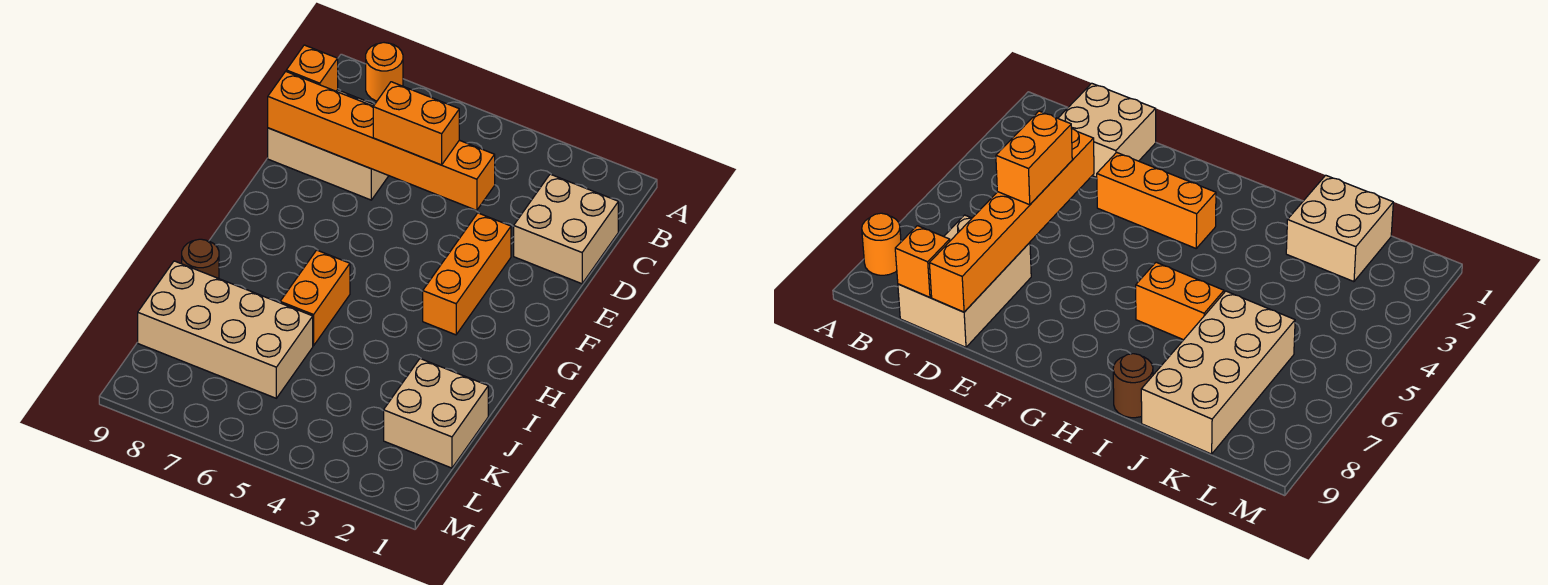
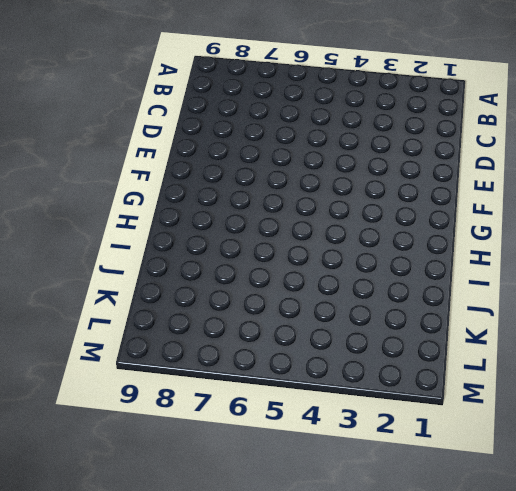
none -> orange 1x1 round brick [366,43,403,101]
none -> tan 2x2 brick [514,174,618,284]

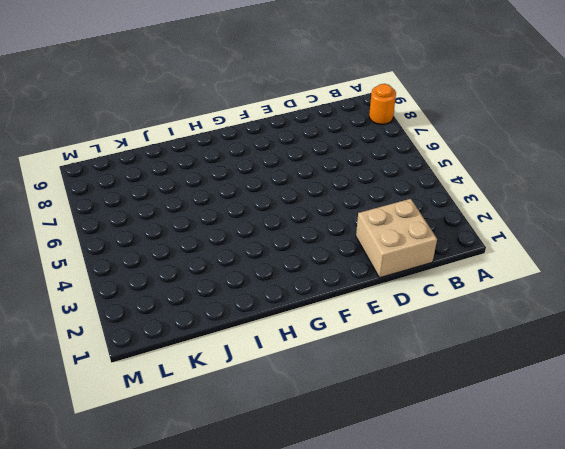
none -> tan 2x3 brick [268,90,389,200]
none -> orange 1x3 brick [423,213,511,335]

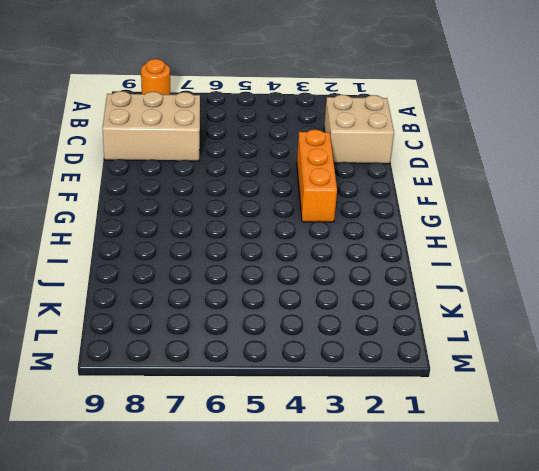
none -> orange 1x2 brick [280,250,350,346]
none -> brown 1x1 round brick [182,239,219,279]

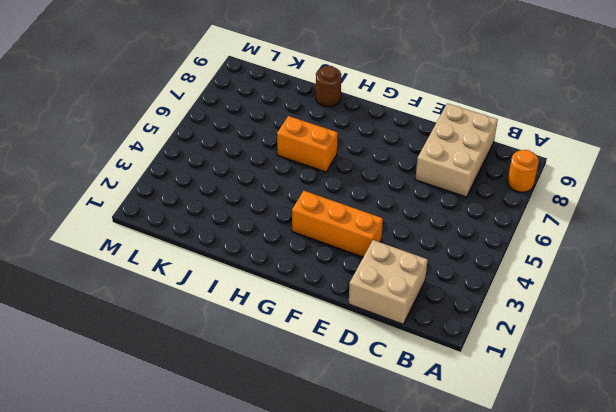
none -> tan 2x2 brick [384,359,488,468]
none -> tan 2x4 brick [138,261,313,398]

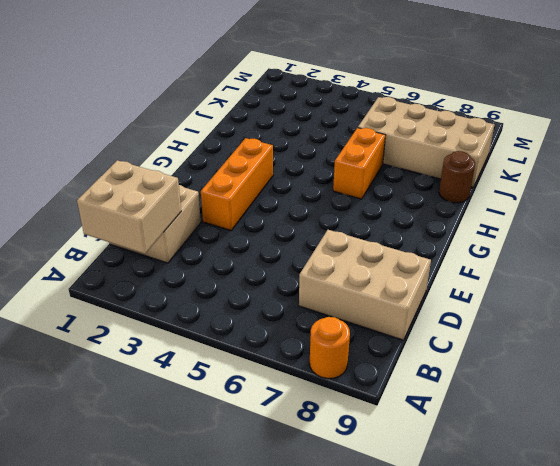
tan 2x2 brick [77,160,181,254] -> tan 2x2 brick moved to [384,359,488,468]
none -> orange 1x1 brick [286,45,338,91]
none -> orange 1x6 brick [268,71,495,210]

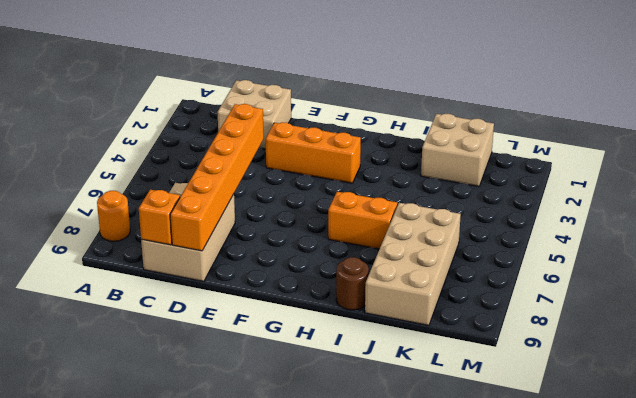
none -> orange 1x2 brick [373,82,459,165]

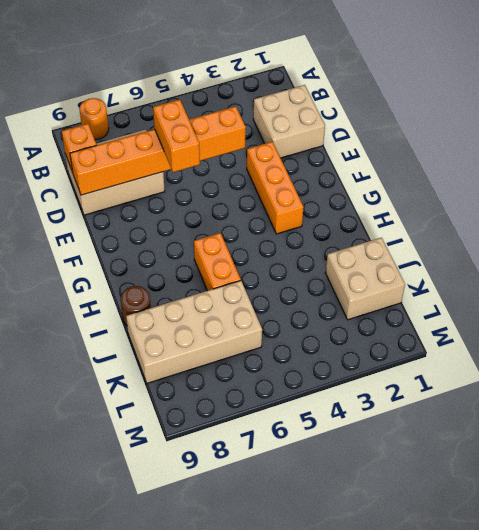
orange 1x2 brick [153,99,200,172] -> orange 1x2 brick turned to [373,82,459,165]

